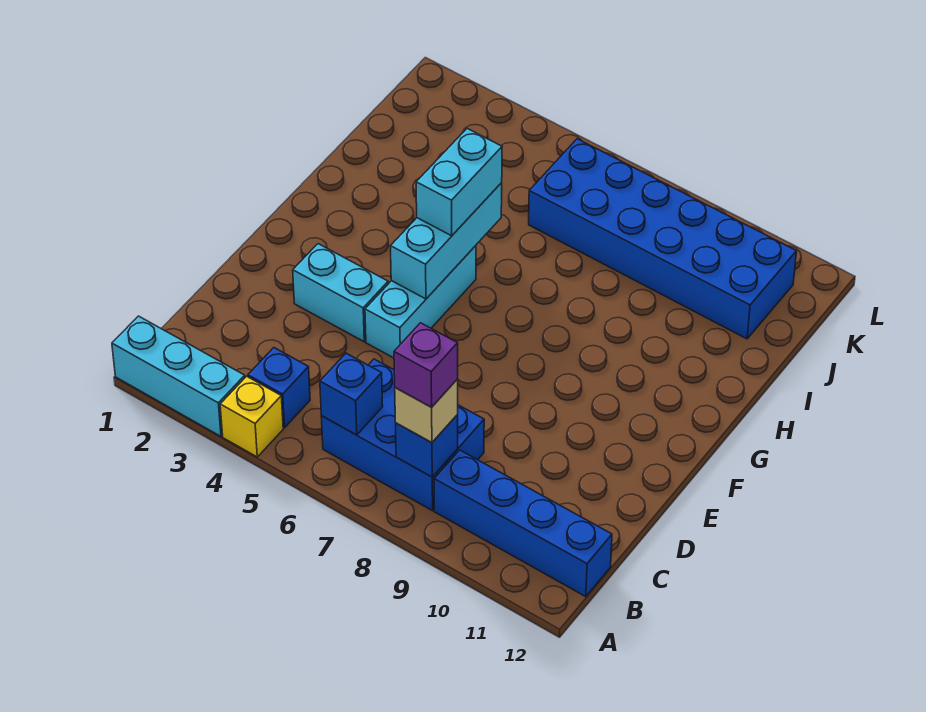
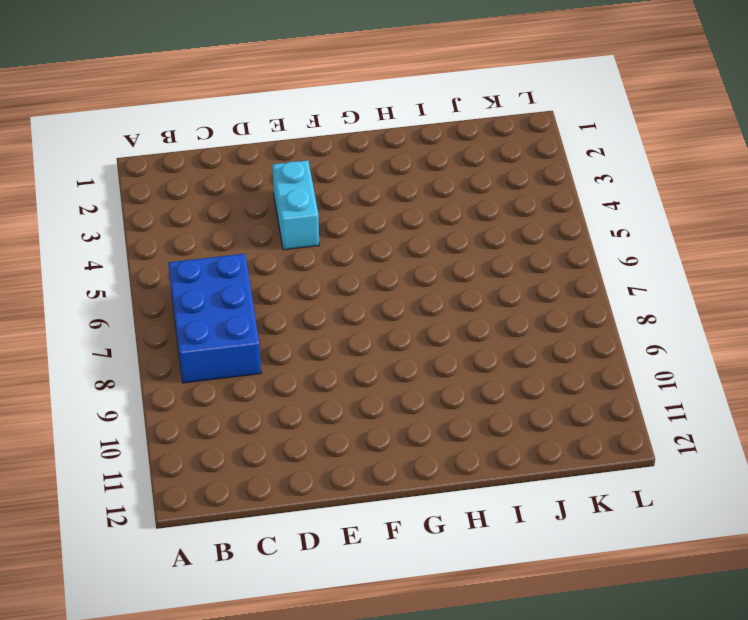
none -> cyan 1x3 brick [112,316,245,436]
none -> yellow 1x1 brick [220,376,283,457]
none -> blue 1x1 brick [248,348,310,428]

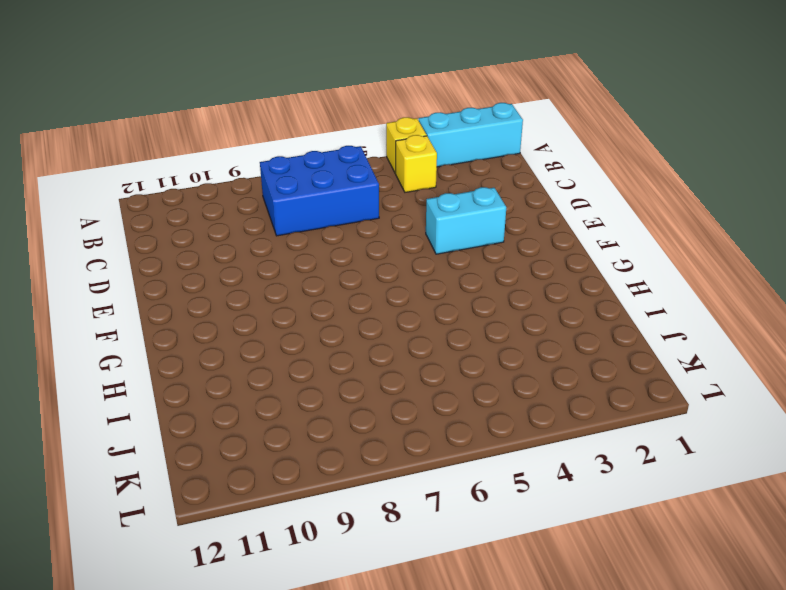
yellow 1x1 brick [395,135,437,192] -> blue 1x1 brick [248,348,310,428]
none -> blue 1x4 brick [434,450,612,597]
none -> cyan 1x3 brick [365,246,476,358]
none -> blue 2x6 brick [529,139,797,339]

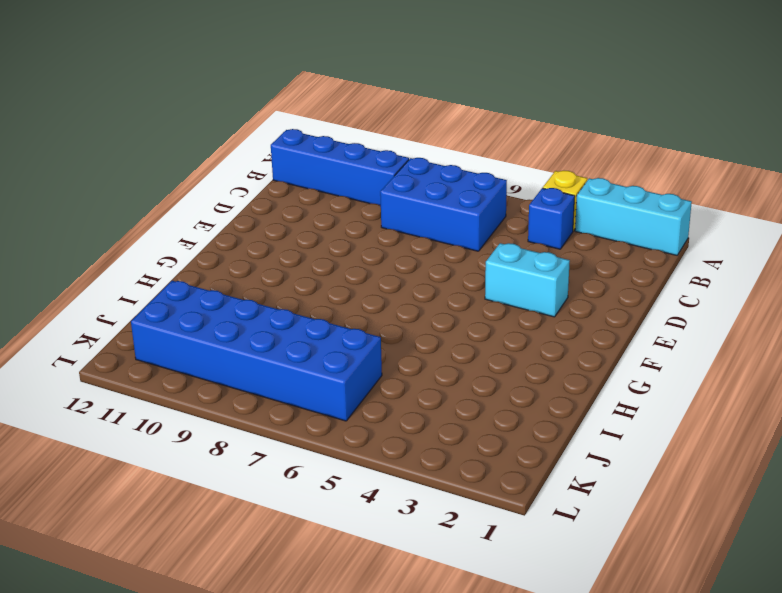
none -> cyan 1x3 brick [365,246,476,358]
none -> blue 1x1 brick [320,353,383,435]
none -> blue 1x1 brick [396,415,458,477]

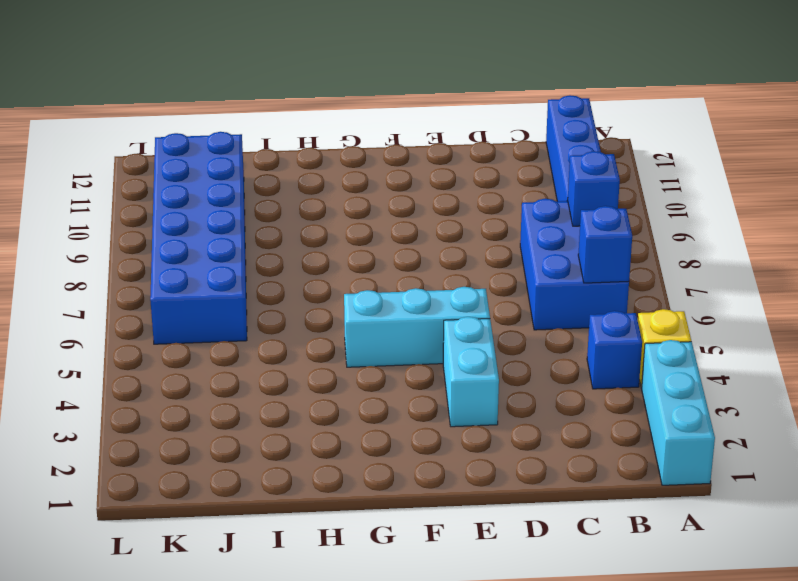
none -> cyan 1x3 brick [391,183,502,299]
none -> tan 1x1 brick [395,379,458,443]
none -> cyan 1x2 brick [416,129,502,236]

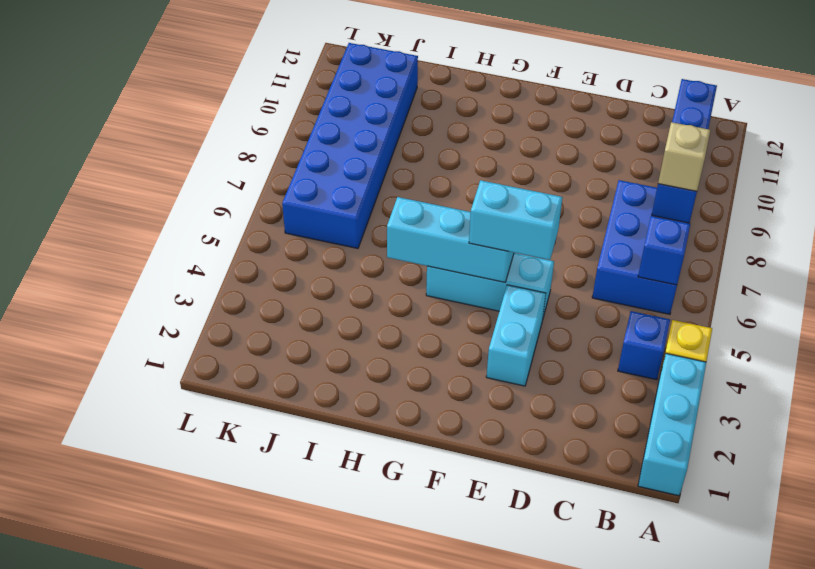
cyan 1x2 brick [469,180,563,260] -> cyan 1x2 brick moved to [416,129,502,236]
none -> purple 1x1 brick [394,323,458,407]

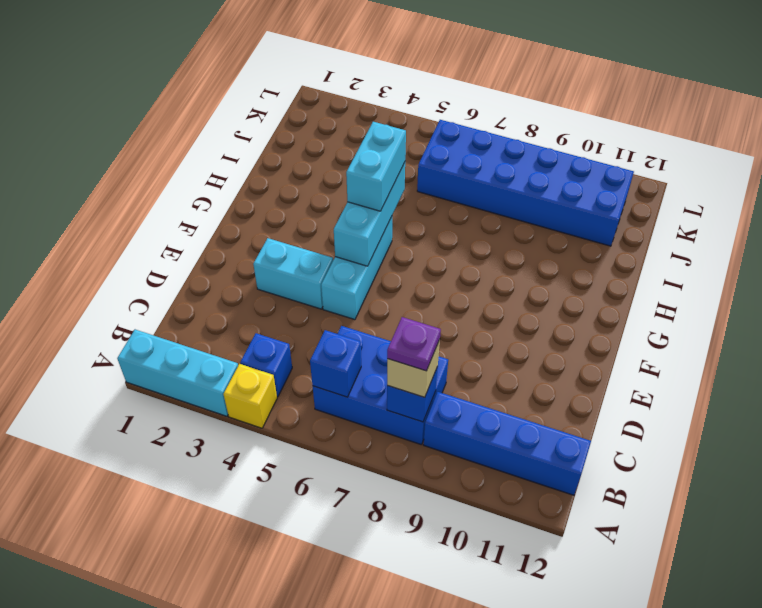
purple 1x1 plate [387,317,441,371] -> purple 1x1 brick [394,323,458,407]

